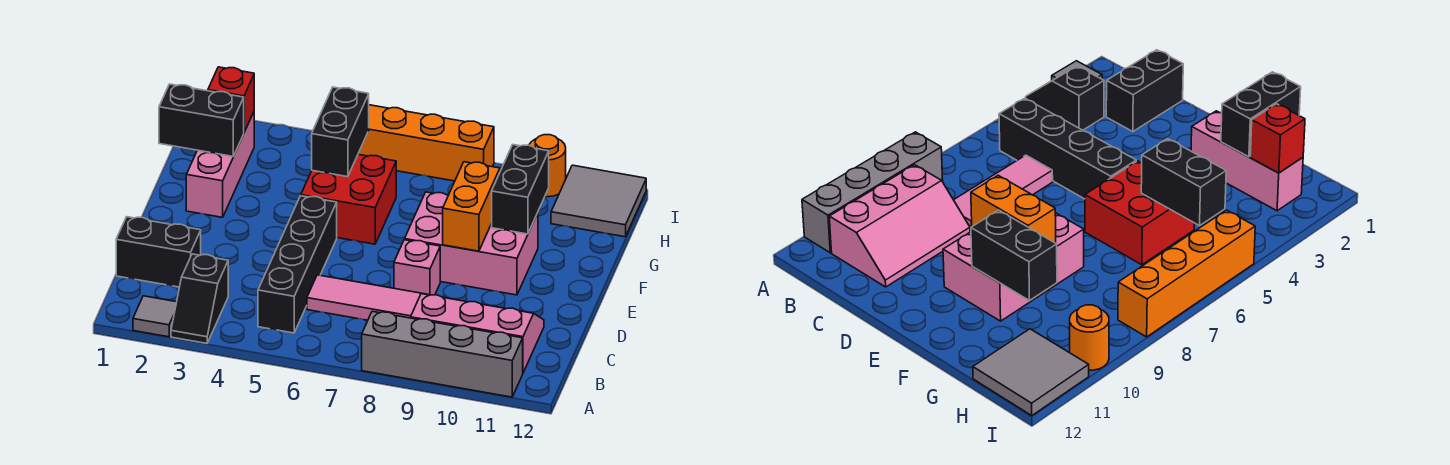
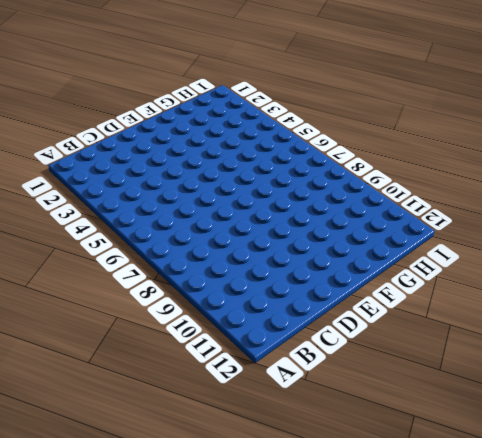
none -> grey 1x1 tile [133,296,177,337]
none -> black 1x2 slope [171,254,228,343]
none -> grey 1x4 brick [362,311,523,397]

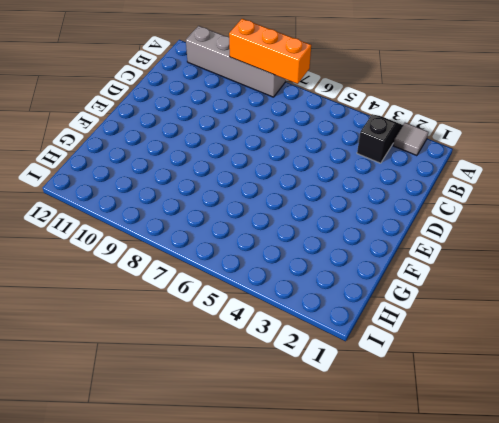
orange 1x3 brick [229,19,311,84] -> none
none -> black 1x4 brick [258,196,337,333]
none -> pink 2x3 slope [411,294,544,373]
none -> black 1x2 brick [116,217,201,287]

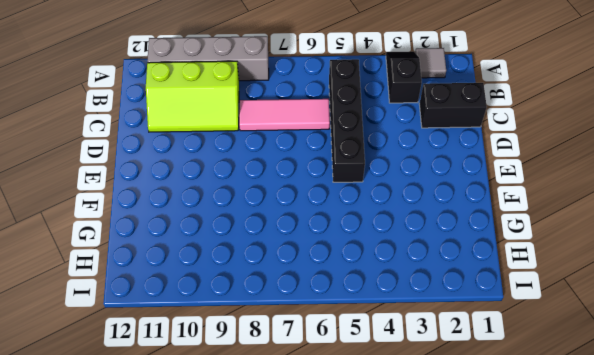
lime 2x3 slope [146,61,239,132] -> pink 2x3 slope [411,294,544,373]
none -> pink 1x1 brick [394,240,440,295]
none -> pink 2x3 brick [405,192,538,295]
none -> pink 1x3 brick [186,112,254,217]

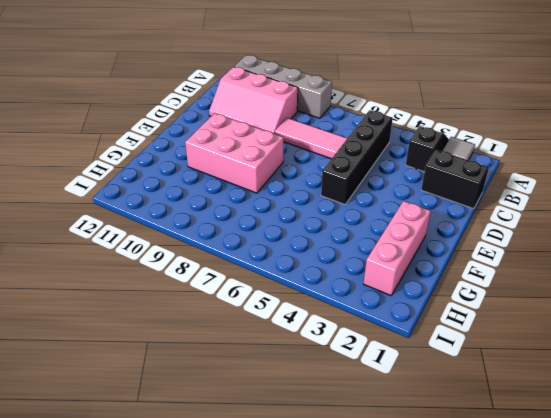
none -> pink 1x1 brick [394,240,440,295]
none -> red 2x2 brick [301,154,396,244]
none -> grey 2x2 tile [551,165,646,237]

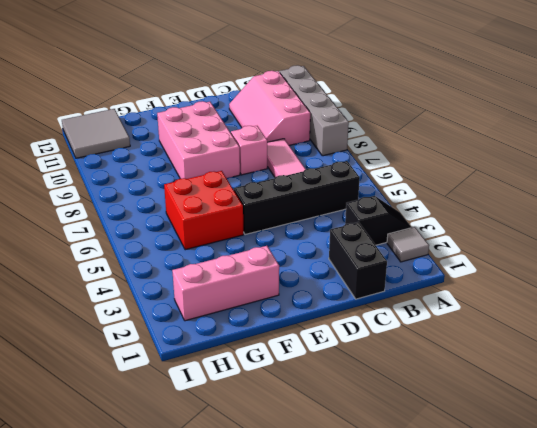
none -> orange 1x4 brick [358,105,494,181]
none -> orange 1x1 round brick [529,135,566,197]
none -> orange 1x2 brick [443,162,500,251]

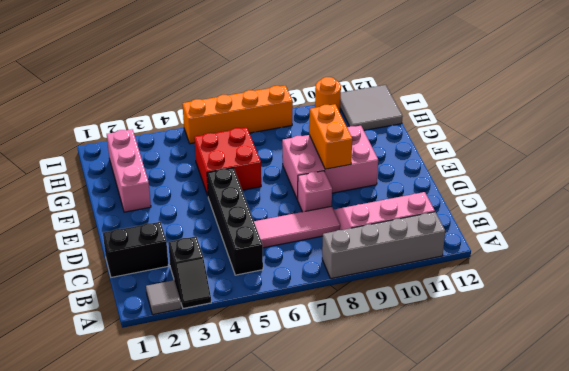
none -> black 1x2 brick [492,145,549,234]
none -> black 1x2 brick [159,84,244,156]
none -> black 1x2 brick [312,87,369,177]

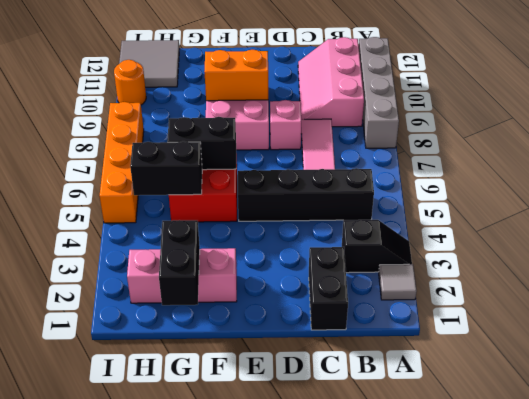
black 1x2 brick [167,117,236,170] -> black 1x2 brick moved to [492,145,549,234]
none -> red 1x1 brick [208,67,254,132]

